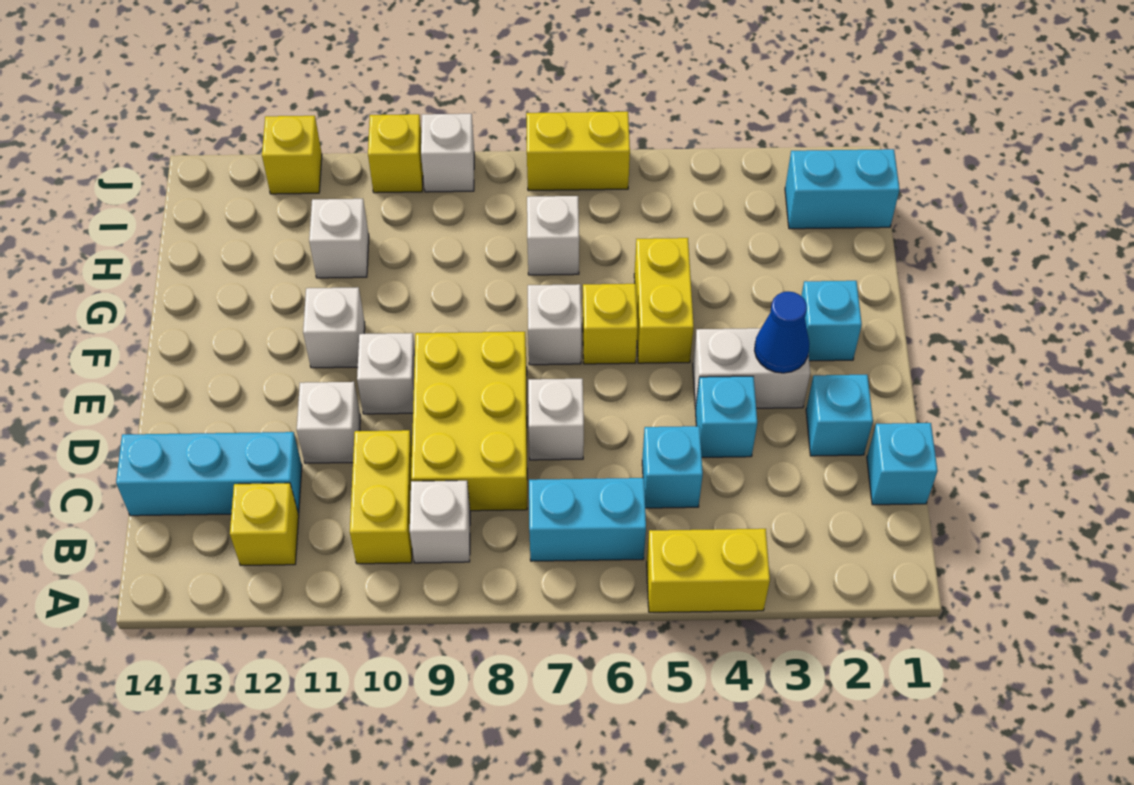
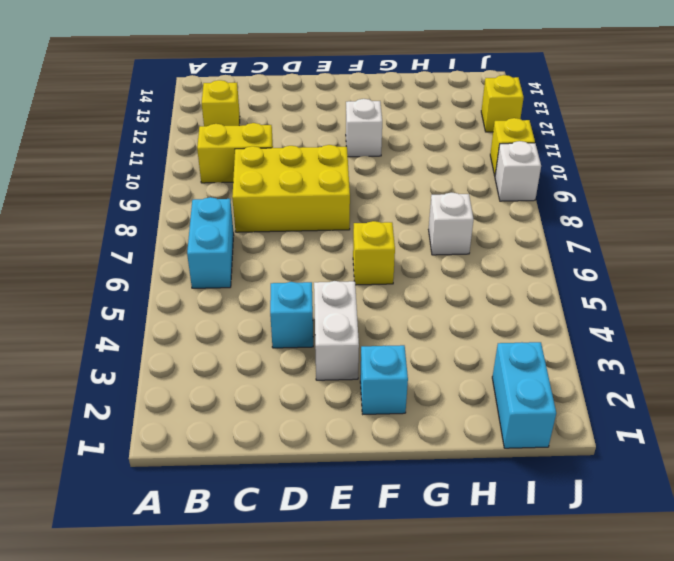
none -> yellow 1x2 brick [647,529,770,612]
none -> white 1x1 brick [410,481,470,563]
none -> cyan 1x1 brick [867,423,938,505]

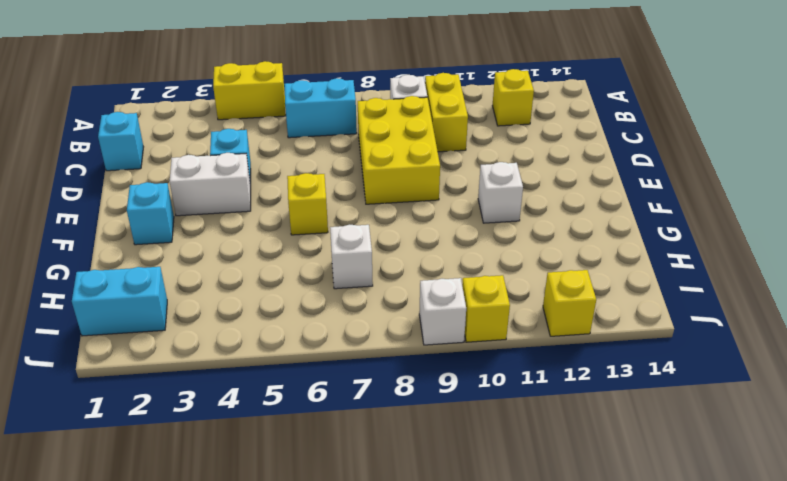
none -> cyan 1x1 brick [642,426,703,508]
none -> cyan 1x3 brick [116,432,302,516]
none -> cyan 1x1 brick [806,375,873,456]

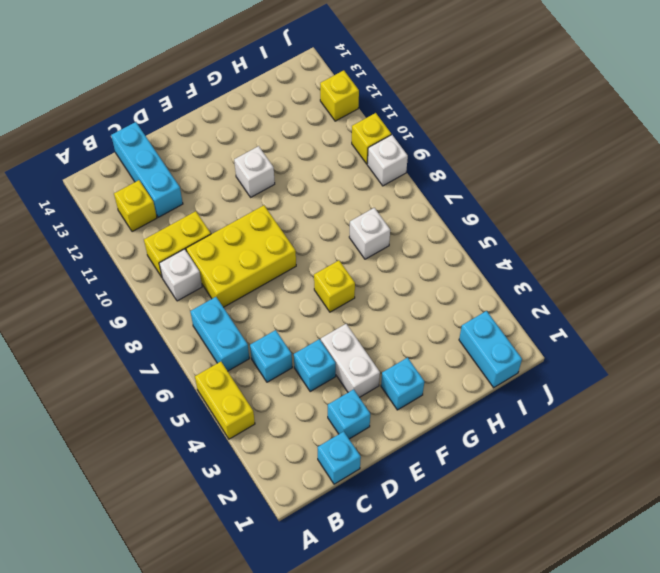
none -> white 1x1 brick [528,379,584,460]
none -> white 1x1 brick [297,382,360,463]
none -> white 1x1 brick [357,333,415,414]

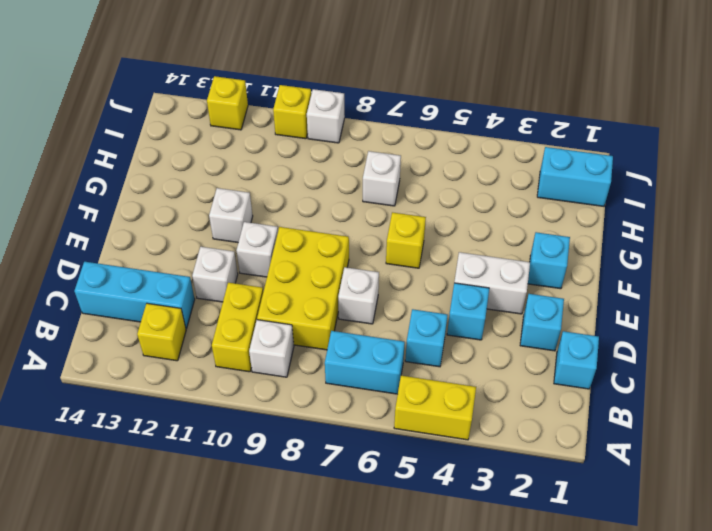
none -> yellow 1x2 brick [634,238,694,363]
none -> white 1x1 brick [528,284,581,365]
none -> white 1x1 brick [309,199,369,278]

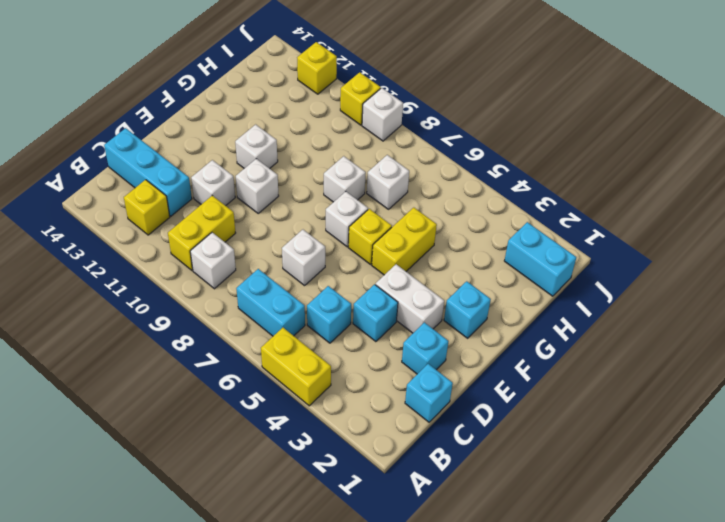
white 1x1 brick [324,156,366,202] -> white 1x1 brick moved to [309,199,369,278]
none -> yellow 2x3 brick [411,332,527,511]
none -> yellow 1x2 brick [526,112,630,191]
none -> blue 1x1 cone [755,292,809,373]

